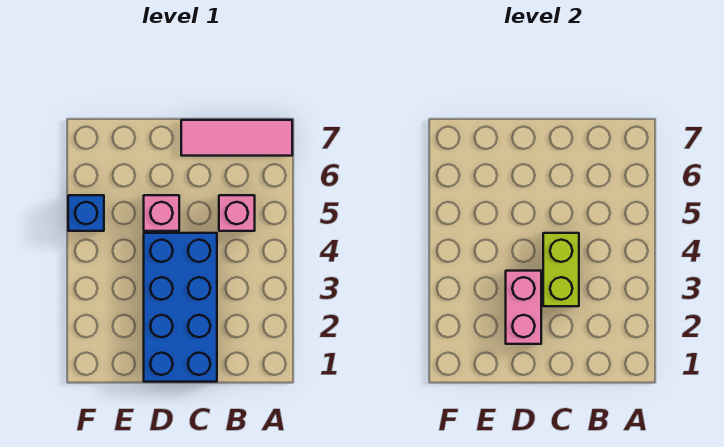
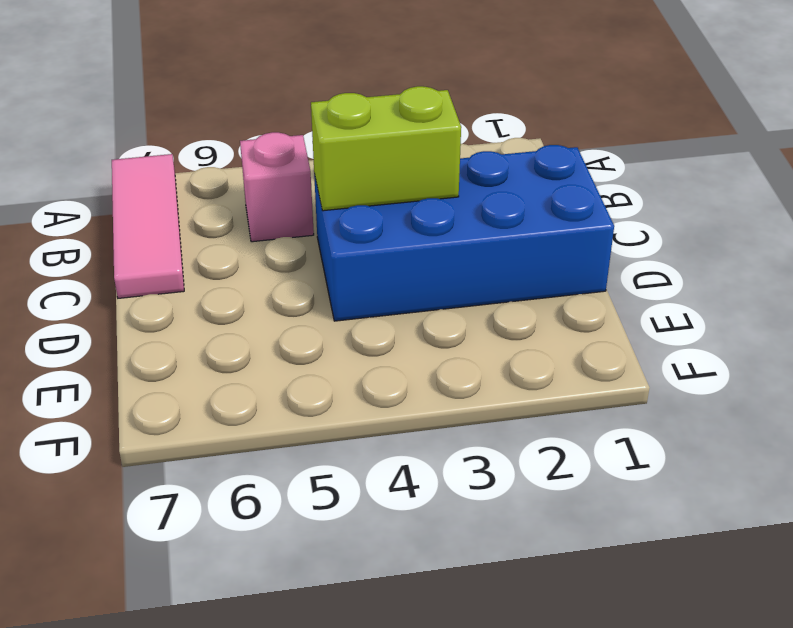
none -> pink 1x1 brick [144,195,179,231]
none -> blue 1x1 brick [68,195,104,231]

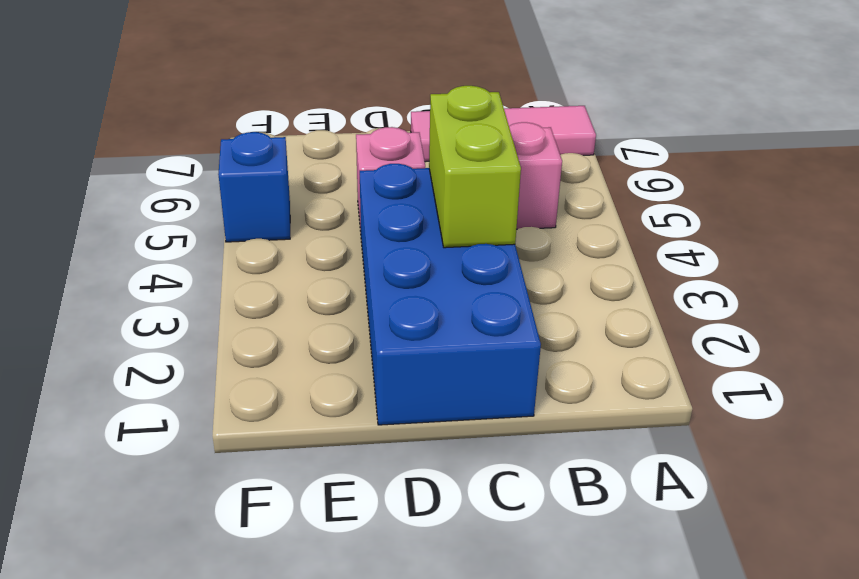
none -> pink 1x2 brick [506,271,541,344]

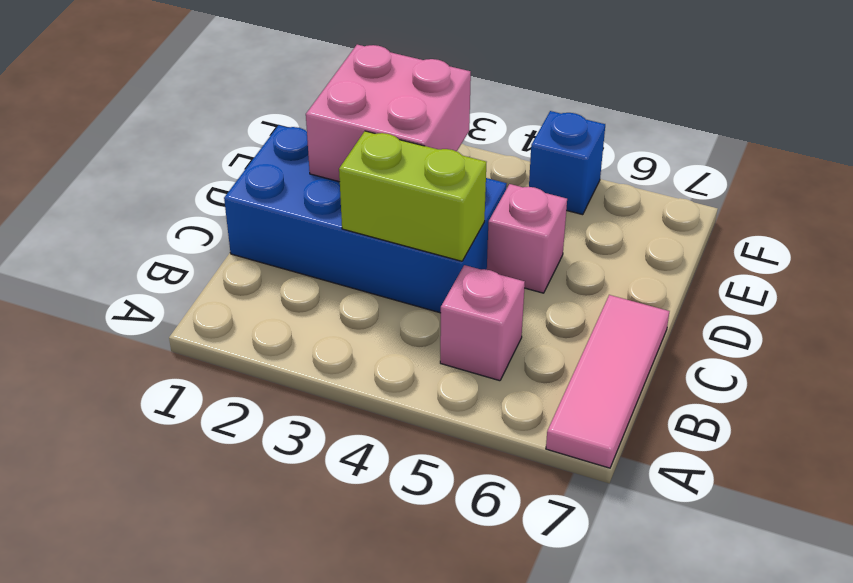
pink 2x2 brick [306,45,471,182] -> pink 1x2 brick [506,271,541,344]

